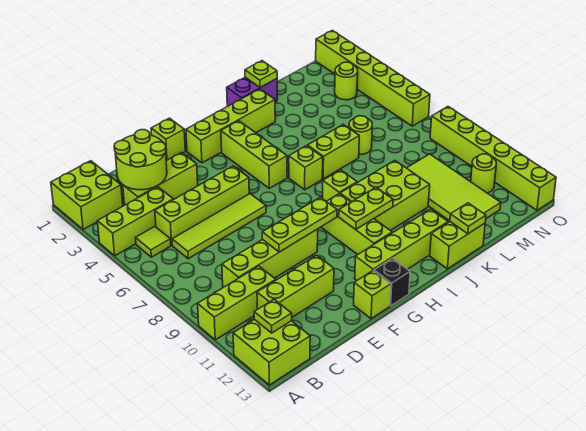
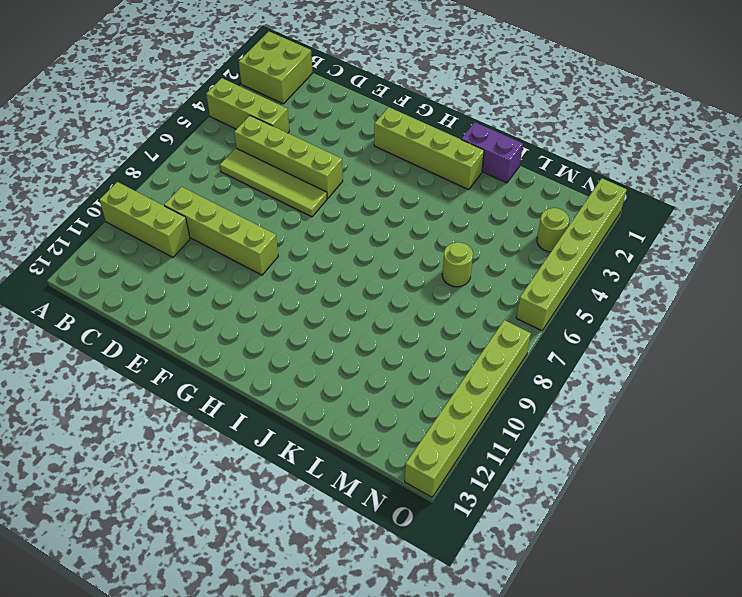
none -> lime 2x2 brick [233,319,310,385]
none -> lime 1x1 tile [136,226,171,257]
none -> lime 1x3 brick [123,152,198,205]
none -> lime 1x3 brick [257,255,334,317]

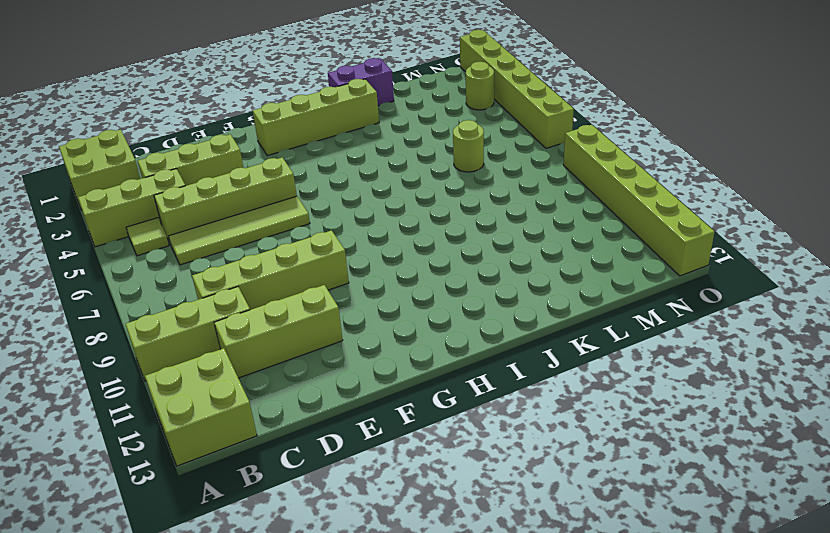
none -> lime 1x1 brick [151,118,185,161]
none -> lime 1x1 brick [354,271,391,319]
none -> lime 1x4 brick [355,209,448,280]
none -> black 1x1 brick [374,258,410,306]

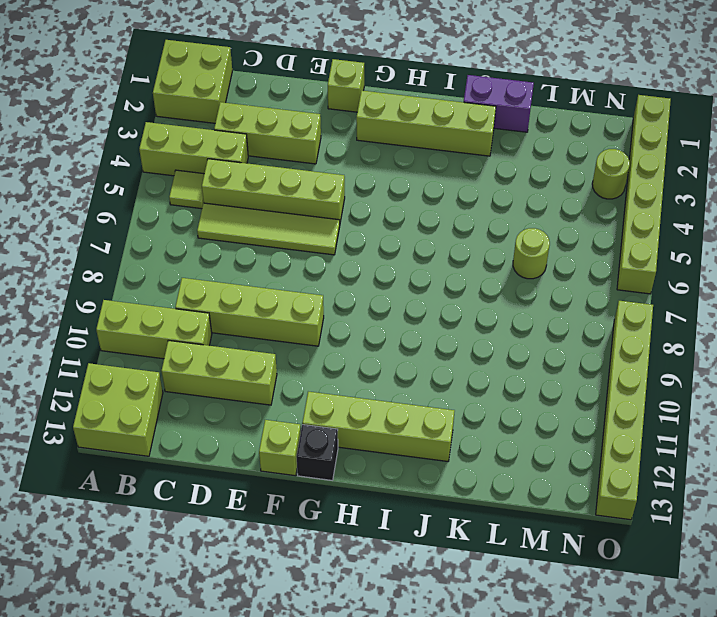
none -> lime 1x3 brick [221,121,287,188]
none -> lime 1x3 brick [321,194,392,255]
none -> lime 1x1 brick [289,146,323,190]
none -> lime 1x1 brick [323,170,357,201]

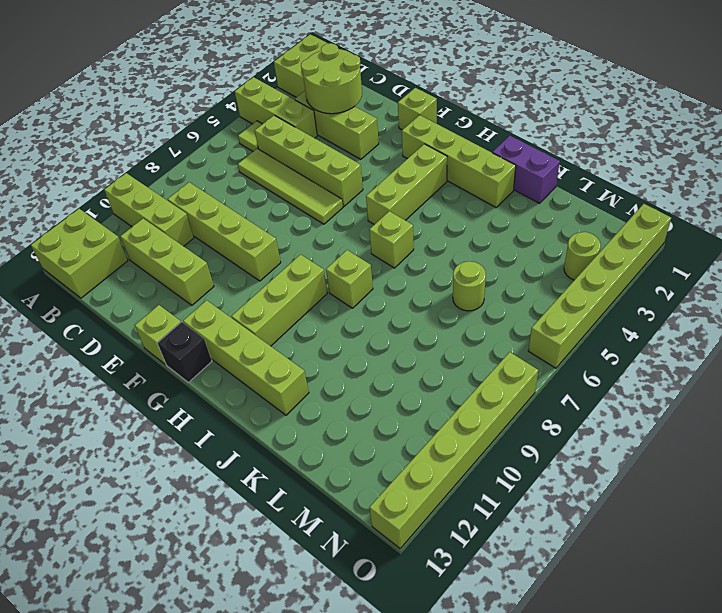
none -> lime 2x3 brick [340,160,430,231]
none -> lime 1x2 brick [308,125,359,179]
none -> lime 1x2 brick [430,222,485,269]
none -> lime 2x4 tile [407,154,501,221]

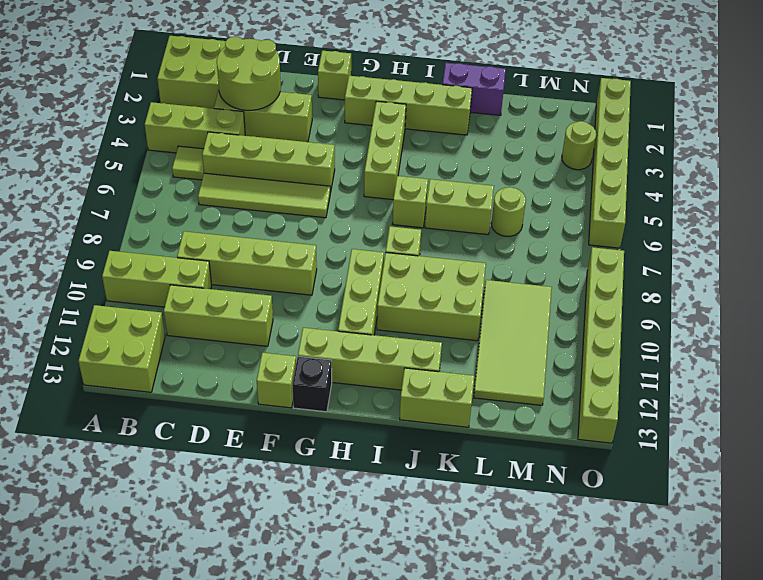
none -> lime 1x1 round brick [471,154,496,193]
none -> lime 1x1 plate [254,300,292,333]
none -> lime 1x3 plate [262,197,337,252]
none -> lime 1x2 plate [339,187,393,229]

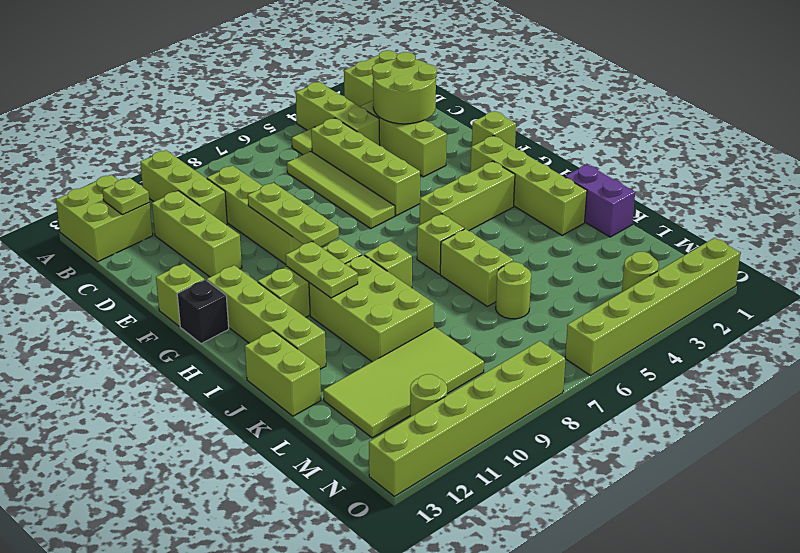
none -> lime 1x1 plate [245,61,277,87]
none -> lime 1x1 plate [450,203,486,234]

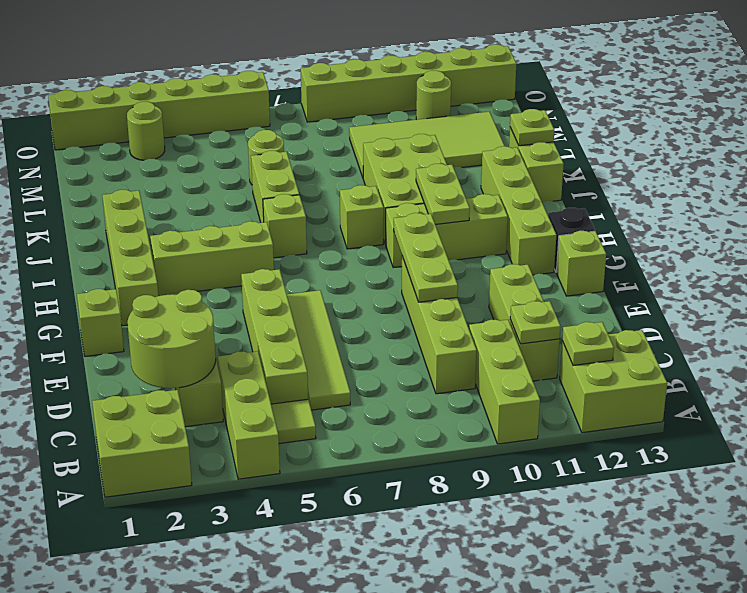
lime 1x1 plate [510,301,561,344] -> lime 1x1 plate moved to [245,61,277,87]
none -> purple 1x2 brick [227,77,277,106]

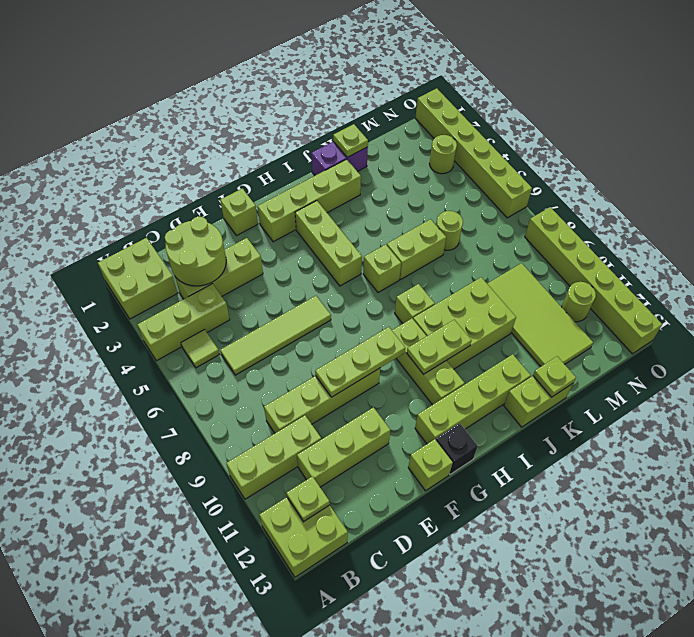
none -> lime 1x4 brick [155,166,249,245]

